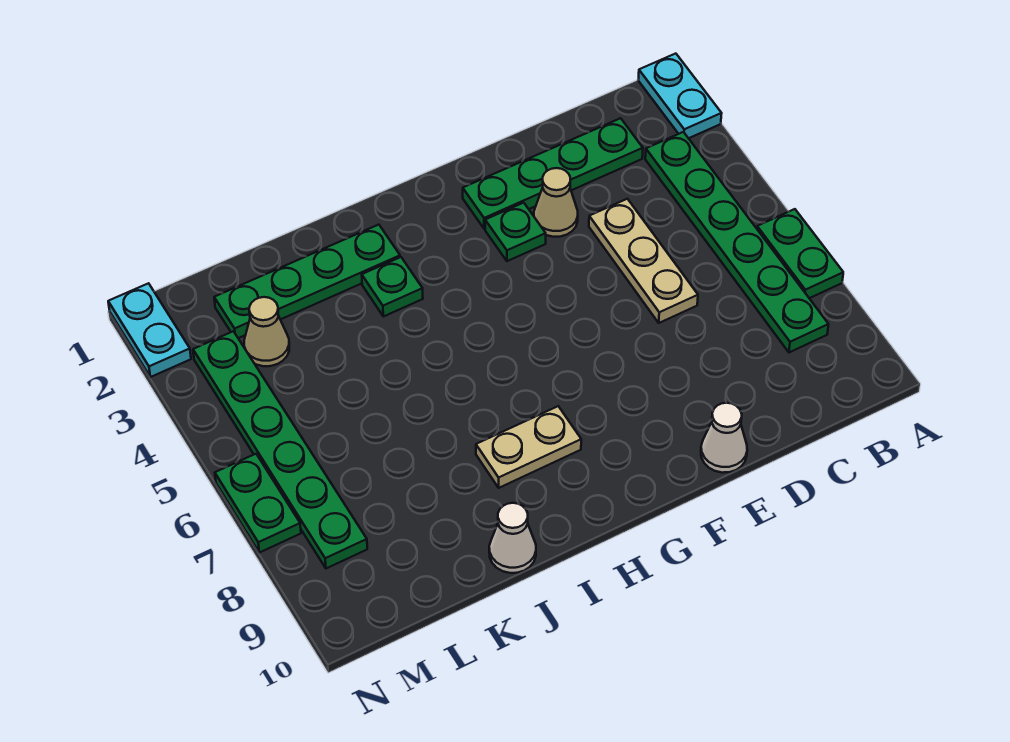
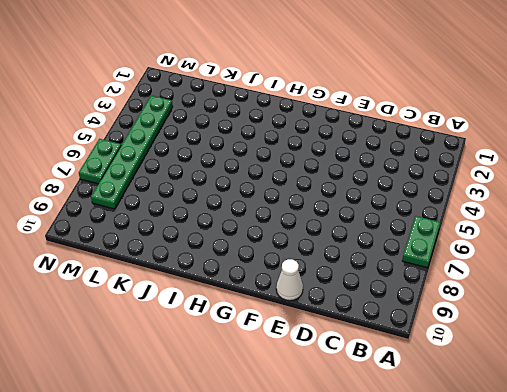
none -> cyan 1x2 plate [638,54,722,138]
none -> green 1x6 plate [645,132,829,352]
none -> green 1x4 plate [463,118,643,229]

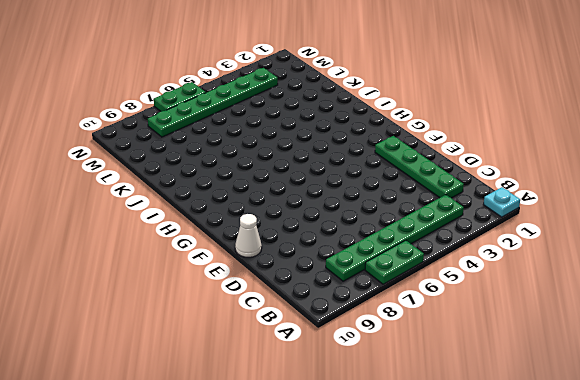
cyan 1x1 plate [484,187,520,217] -> cyan 1x2 plate [638,54,722,138]
none -> tan 1x3 plate [589,199,698,323]
none -> tan 1x1 cone [534,168,578,237]
none -> green 1x1 plate [485,203,546,261]

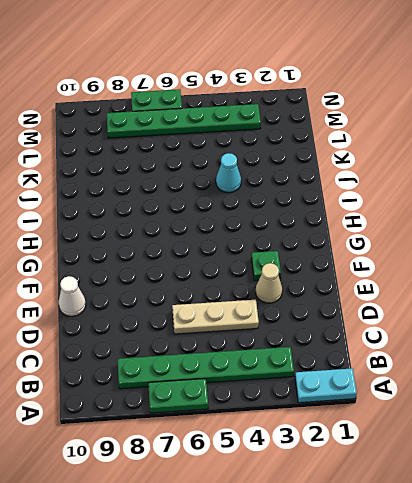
cyan 1x1 cone [216,153,241,193] -> none
none -> green 1x4 plate [463,118,643,229]
none -> tan 1x2 plate [476,406,581,488]
none -> green 1x4 plate [214,225,400,338]

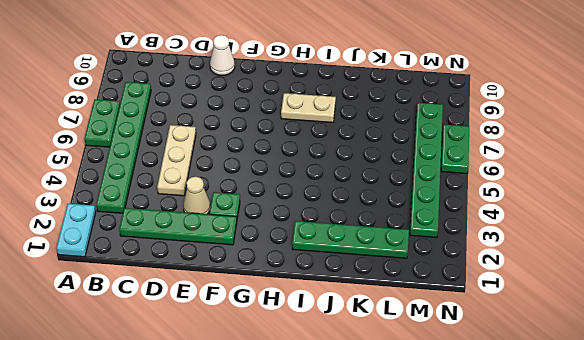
none -> green 1x1 plate [362,257,423,317]
none -> white 1x1 cone [489,503,536,573]
none -> tan 1x1 cone [244,297,289,366]

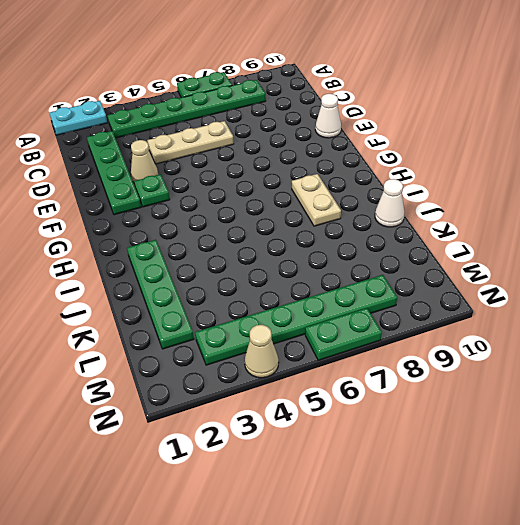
tan 1x1 cone [245,325,279,378] -> tan 1x1 cone moved to [244,297,289,366]
none -> green 1x1 plate [362,257,423,317]
none -> cyan 1x2 plate [108,283,191,377]

